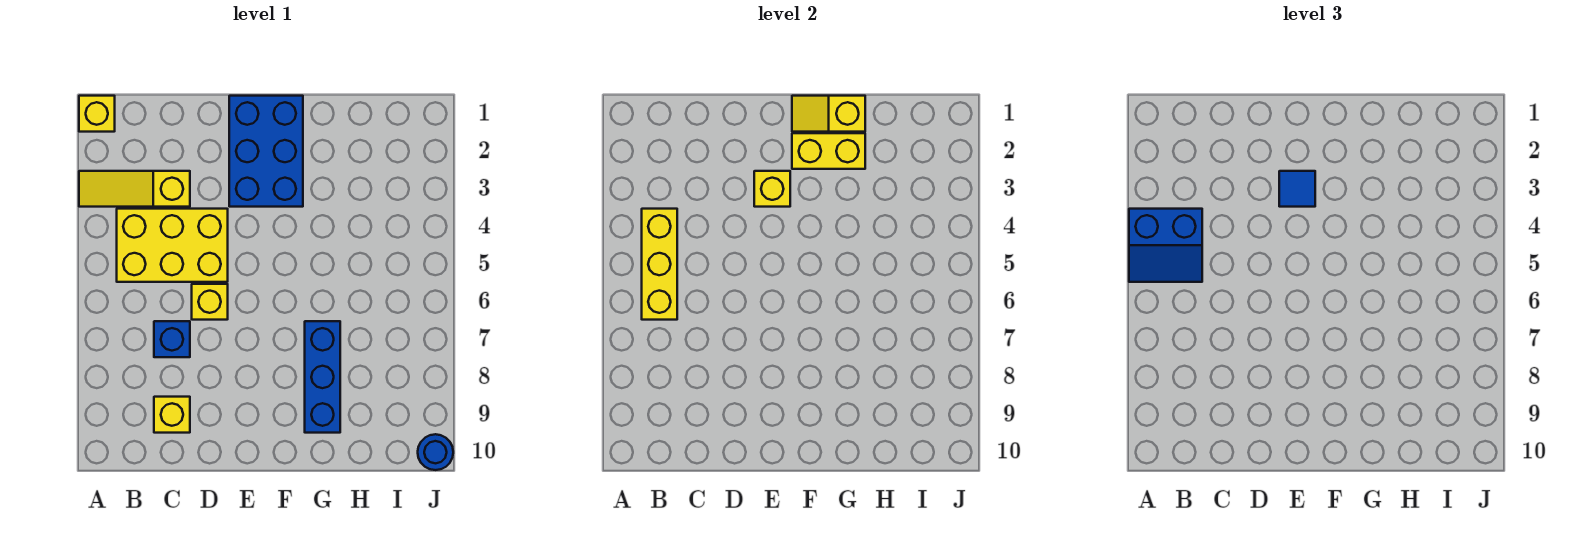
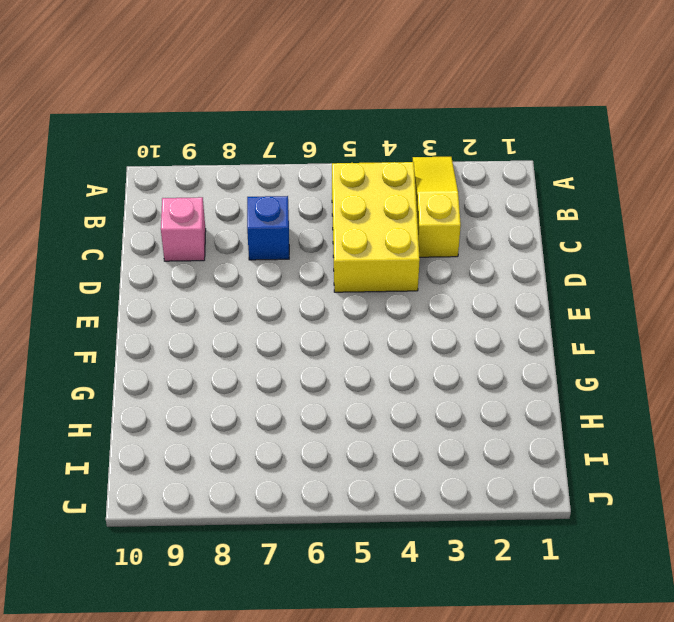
pink 1x1 brick [161,197,206,261] -> yellow 1x1 brick [154,397,190,433]
none -> yellow 1x1 brick [79,96,115,132]
none -> yellow 1x1 brick [192,284,228,320]
none -> blue 2x3 brick [229,96,303,207]

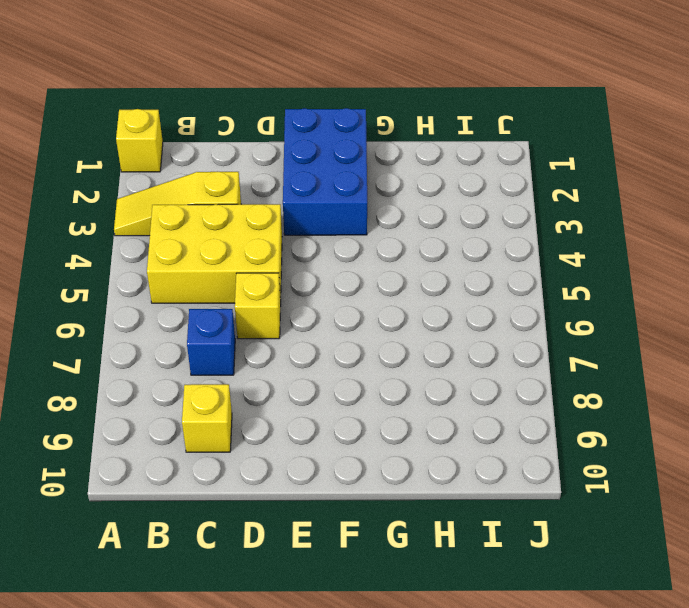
none -> blue 1x3 brick [305,321,340,433]
none -> blue 1x1 round brick [418,434,453,470]
none -> yellow 1x3 brick [642,209,677,320]

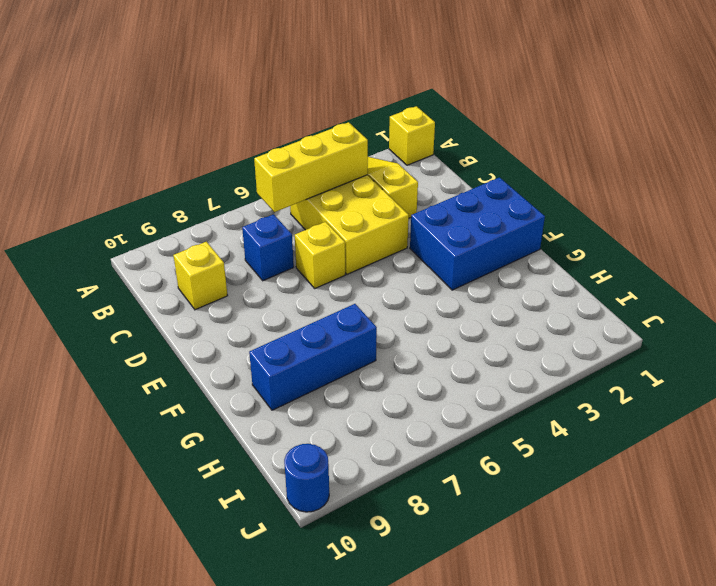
none -> yellow 1x1 brick [754,171,790,207]
none -> yellow 1x2 slope [792,96,865,132]
none -> yellow 1x2 brick [792,133,865,169]

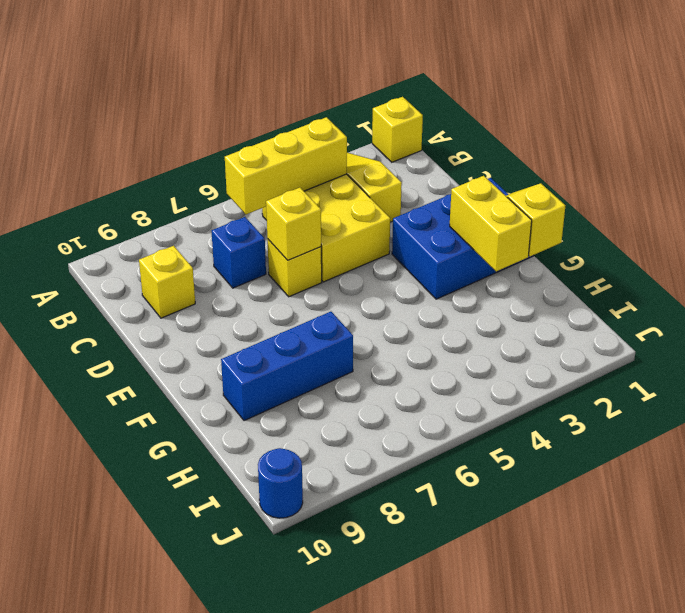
yellow 1x1 brick [266,188,321,260] -> yellow 1x1 brick moved to [754,171,790,207]
none -> blue 2x2 slope [1129,209,1202,282]
none -> blue 1x1 tile [1279,171,1315,207]

